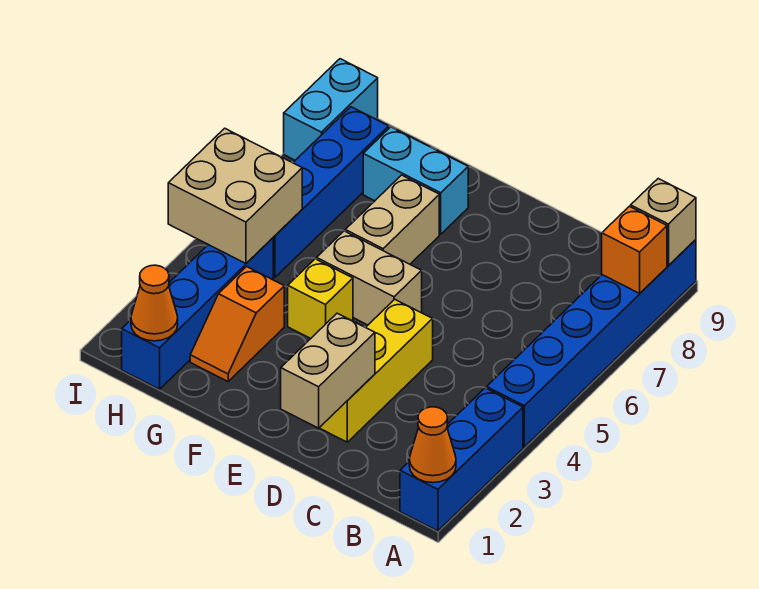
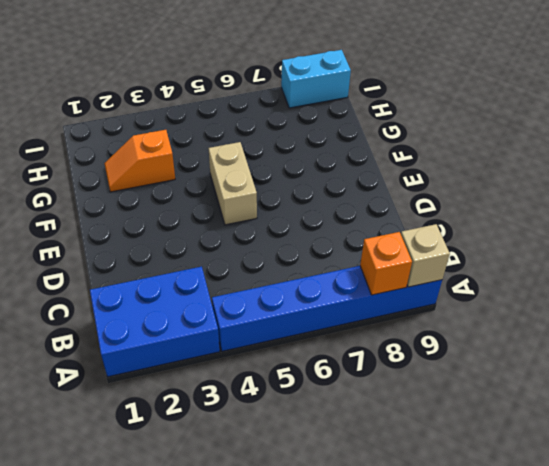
blue 2x3 brick [90,266,220,377] -> blue 1x3 brick [400,388,523,531]
none -> yellow 1x3 brick [320,299,433,442]
none -> yellow 1x1 brick [288,259,353,339]
none -> tan 1x2 brick [345,175,439,264]

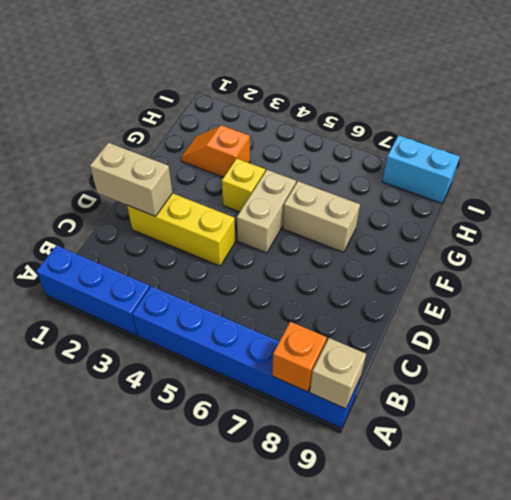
none -> cyan 1x2 brick [363,127,468,234]
none -> blue 1x4 brick [122,238,273,389]
none -> blue 1x4 brick [273,107,389,278]

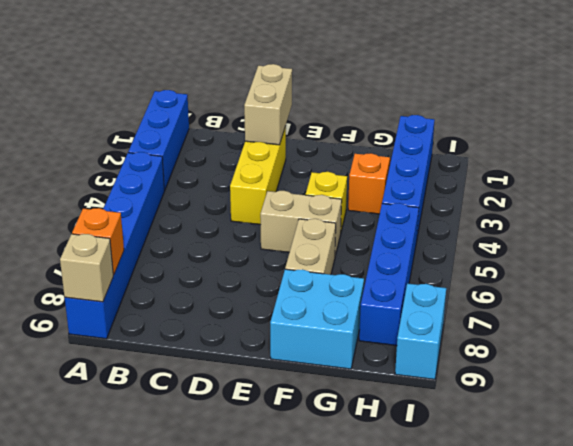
cyan 2x2 brick [270,269,364,369] -> cyan 1x2 brick [363,127,468,234]
none -> orange 1x1 cone [409,407,456,483]
none -> orange 1x1 cone [131,265,178,341]
none -> tan 2x2 brick [168,128,302,263]

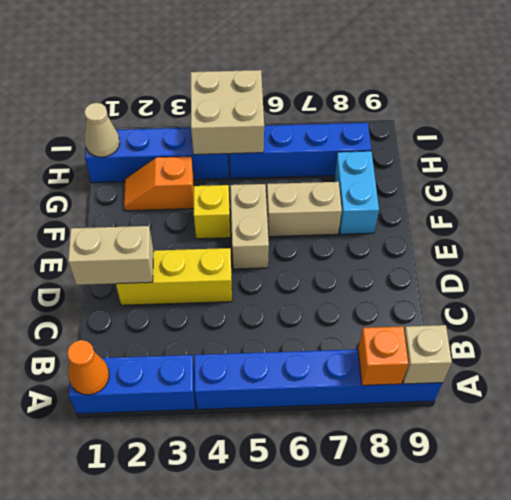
tan 1x1 cone [84,103,120,157] -> orange 1x1 cone [131,265,178,341]
none -> cyan 1x2 brick [284,59,378,160]

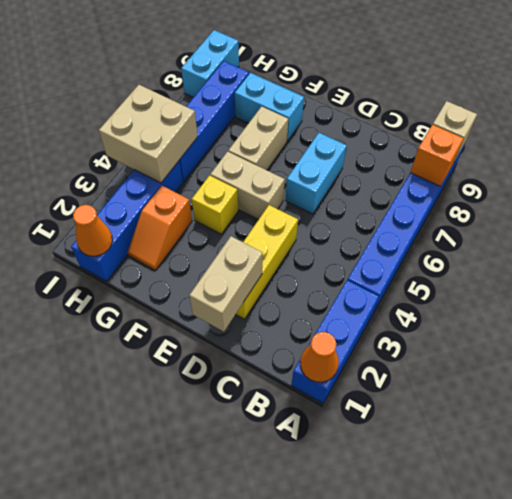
cyan 1x2 brick [285,133,347,214] -> none

